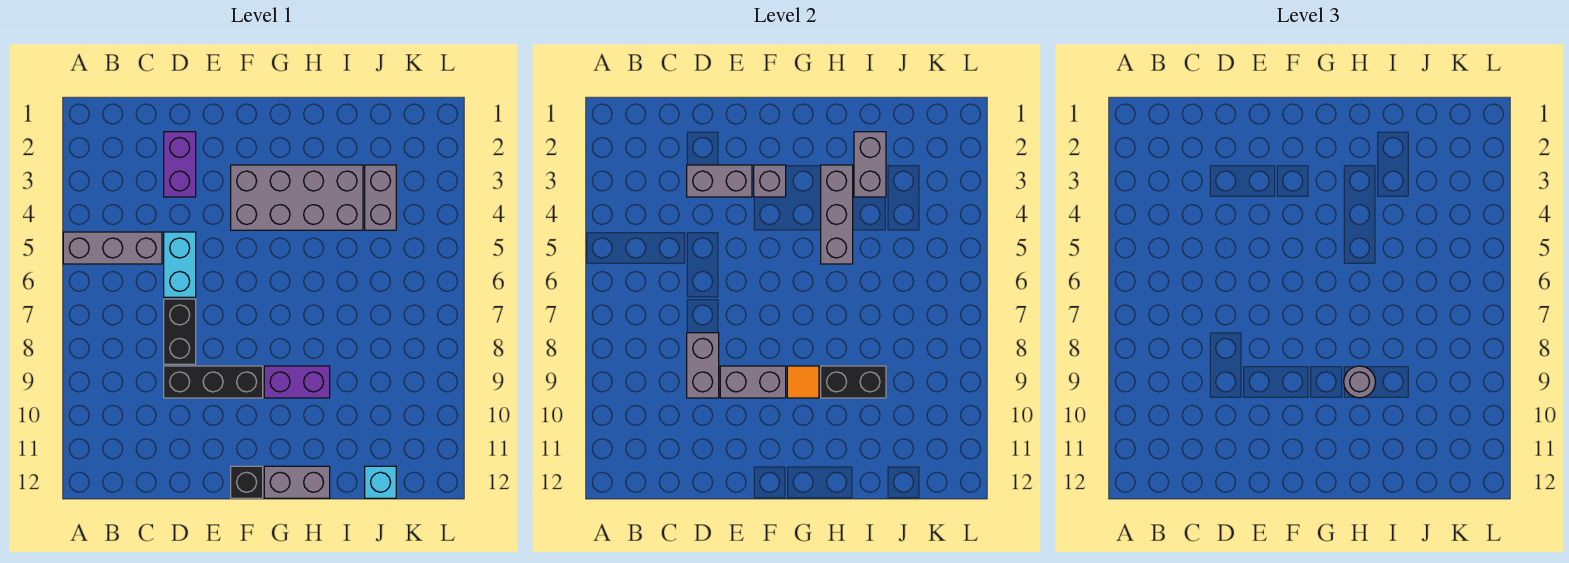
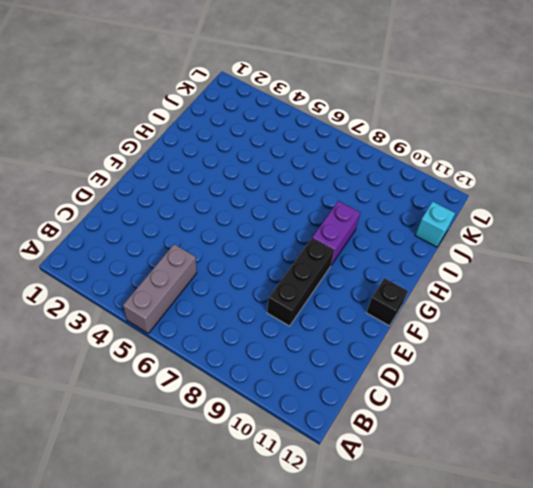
none -> purple 1x2 brick [164,132,196,197]
none -> cyan 1x2 brick [164,232,196,297]
none -> black 1x2 brick [164,299,196,364]

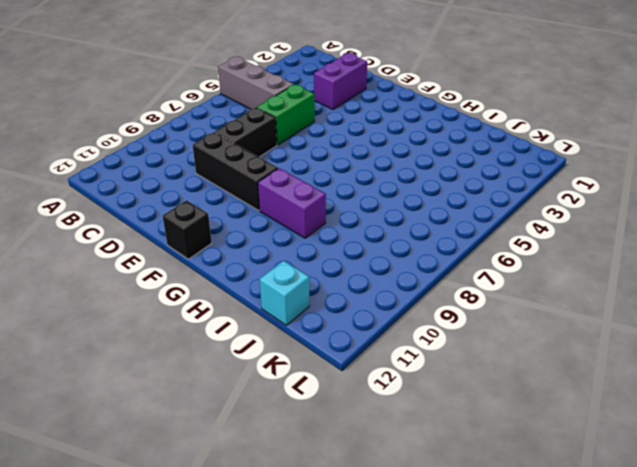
green 1x2 brick [257,84,315,145] -> cyan 1x2 brick [164,232,196,297]
none -> grey 2x4 brick [231,165,363,230]
none -> grey 1x2 brick [264,466,330,498]
none -> grey 1x2 brick [365,165,396,230]

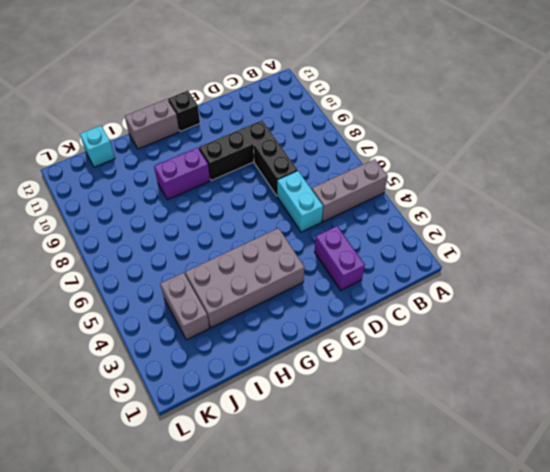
none -> grey 1x2 brick [687,165,752,197]
none -> grey 1x2 brick [687,333,719,398]
none -> grey 1x2 brick [720,366,786,398]

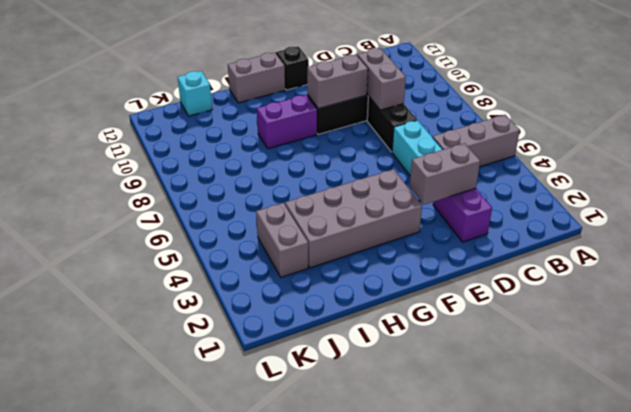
none -> grey 1x1 brick [754,165,786,197]
none -> orange 1x1 tile [787,366,819,398]
none -> grey 1x3 brick [821,165,853,264]

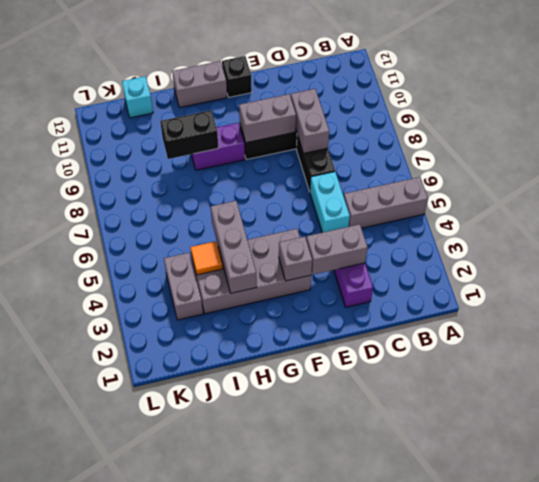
orange 1x1 tile [190,241,223,275] -> orange 1x1 tile moved to [787,366,819,398]
none -> grey 1x2 brick [854,132,886,197]
none -> grey 1x1 round brick [1344,366,1375,398]

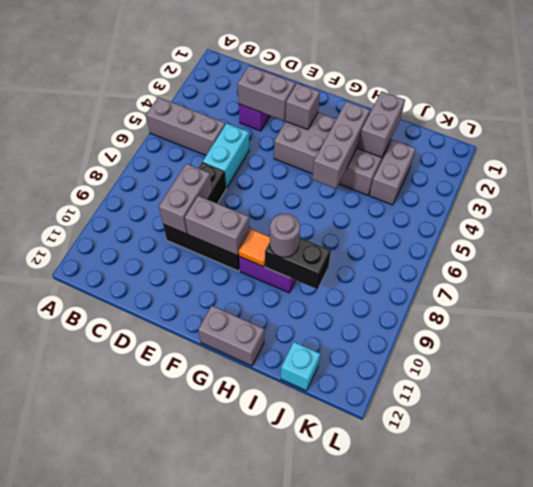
none -> black 1x1 brick [231,466,263,498]

